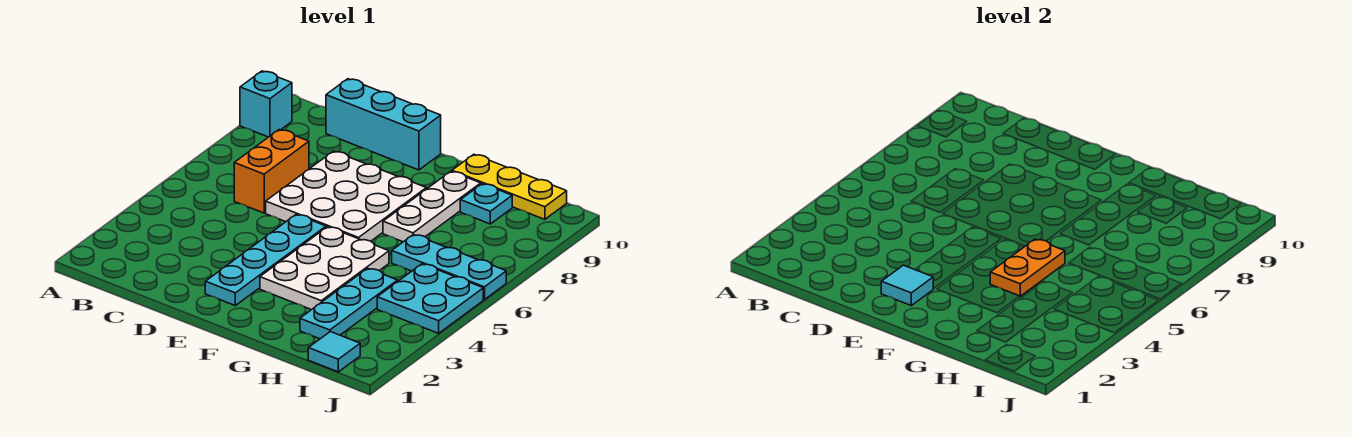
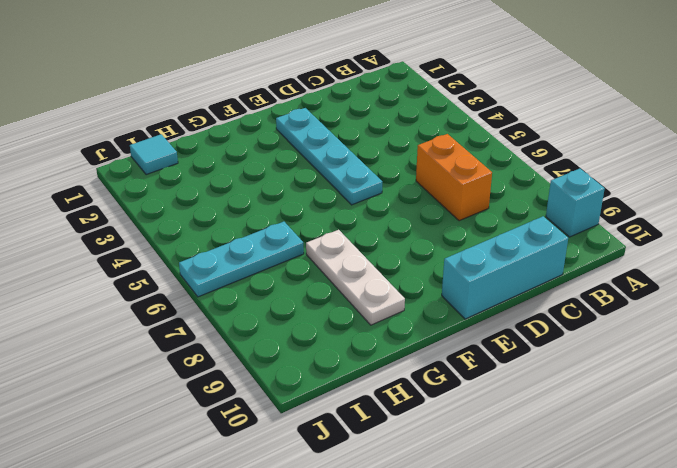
none -> white 3x3 plate [266,151,426,241]
none -> white 2x3 plate [260,227,389,310]
none -> yellow 1x3 plate [452,154,567,219]

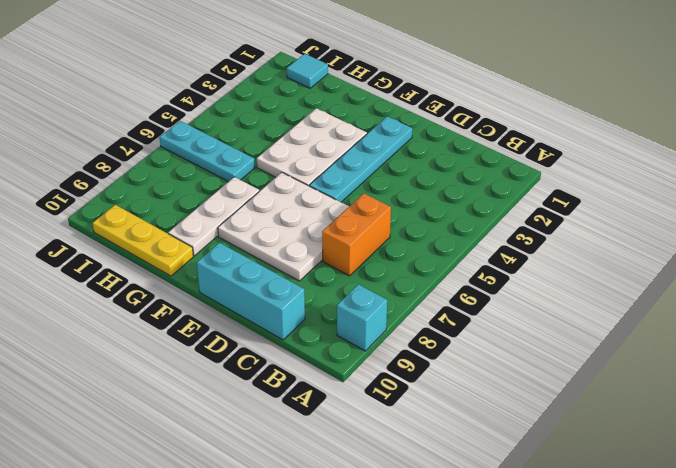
none -> cyan 1x3 plate [300,268,398,339]
none -> cyan 1x1 plate [460,184,512,224]
none -> cyan 2x2 plate [377,264,483,333]

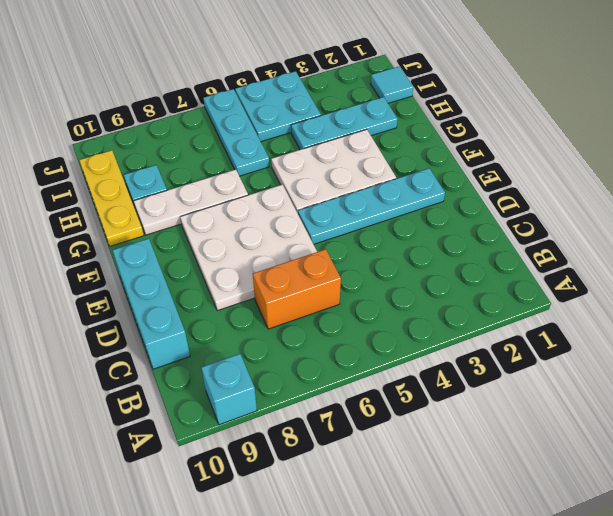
none -> cyan 1x1 tile [881,265,933,305]
none -> orange 1x2 plate [990,239,1065,296]

